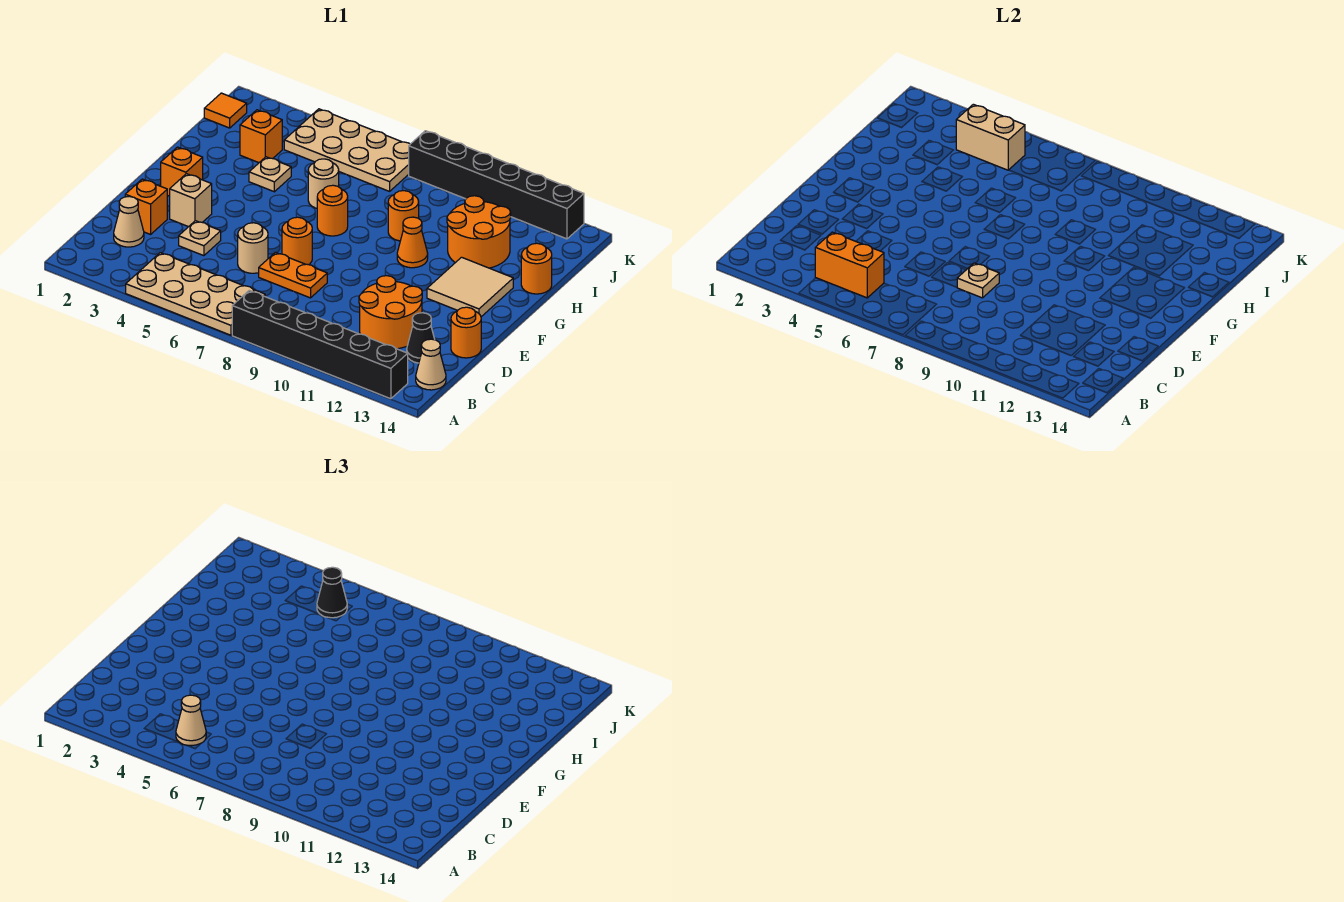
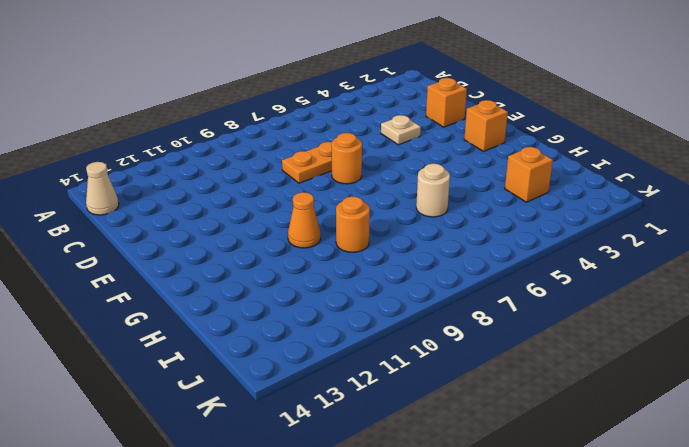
none -> tan 2x4 plate [126,253,265,335]
none -> black 1x6 brick [232,291,408,399]
none -> tan 1x1 cone [114,196,144,247]
none -> orange 2x2 round brick [359,276,422,349]

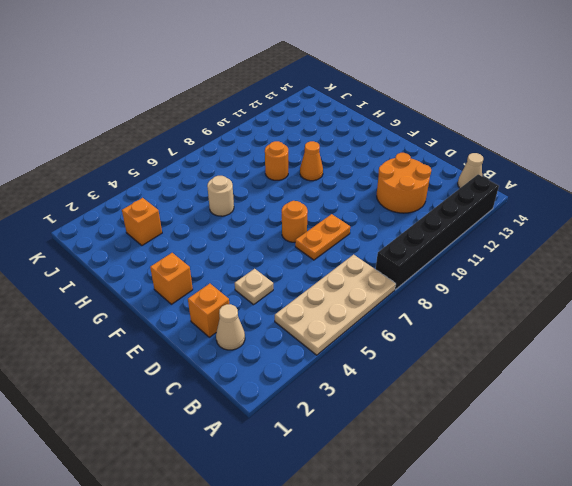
none -> black 1x1 cone [407,313,435,363]
none -> tan 1x1 round brick [238,223,268,273]
none -> orange 1x1 round brick [451,307,481,358]
none -> tan 1x1 brick [170,174,212,227]

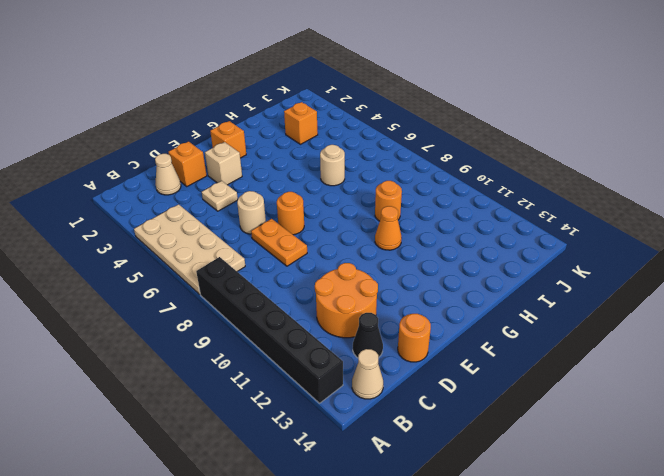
none -> tan 2x2 tile [427,257,513,317]
none -> orange 1x1 round brick [317,185,348,236]
none -> tan 1x1 plate [249,157,291,192]
none -> orange 2x2 round brick [447,196,511,268]

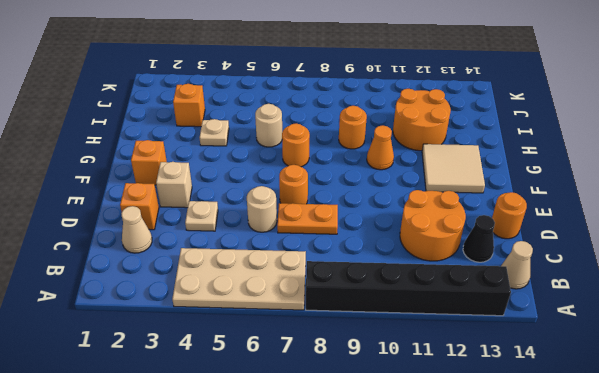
none -> orange 1x1 round brick [521,243,552,294]
none -> orange 1x1 tile [204,93,247,128]
none -> tan 2x4 plate [284,109,410,191]
none -> black 1x6 brick [409,131,584,239]

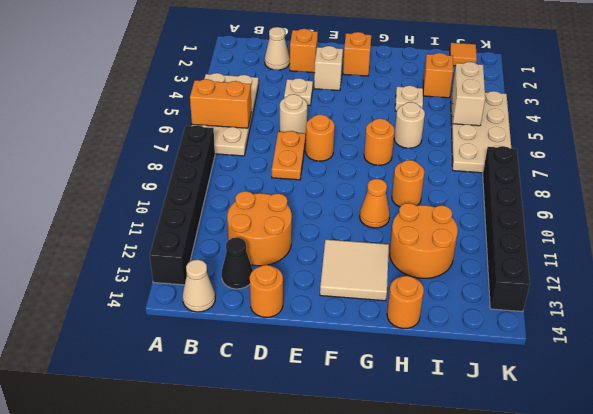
orange 1x2 brick [190,79,251,128] -> orange 1x2 brick turned to [815,232,884,298]
none -> tan 1x1 plate [957,263,999,298]
none -> tan 1x1 cone [176,695,206,746]
none -> black 1x1 cone [317,567,347,618]

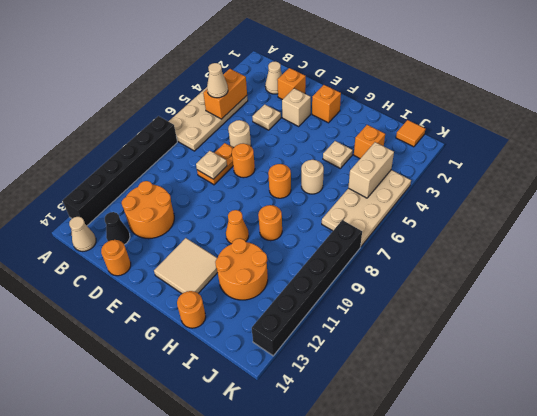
none -> black 1x1 cone [317,567,347,618]

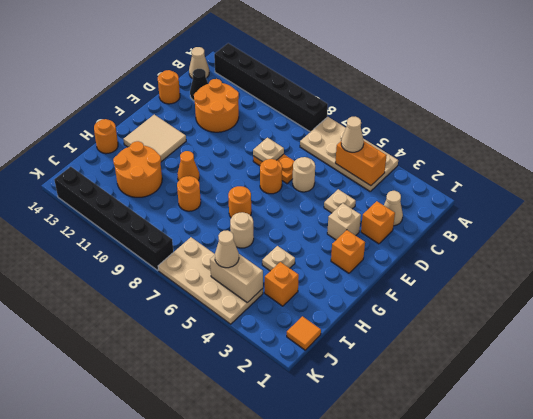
tan 1x1 cone [215,230,239,268] -> black 1x1 cone [317,567,347,618]

